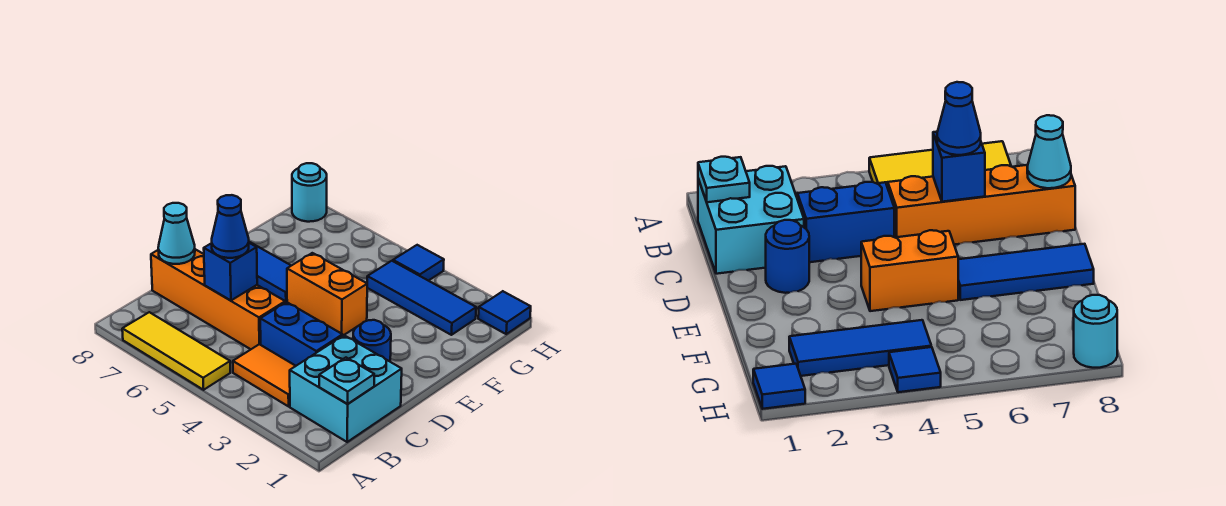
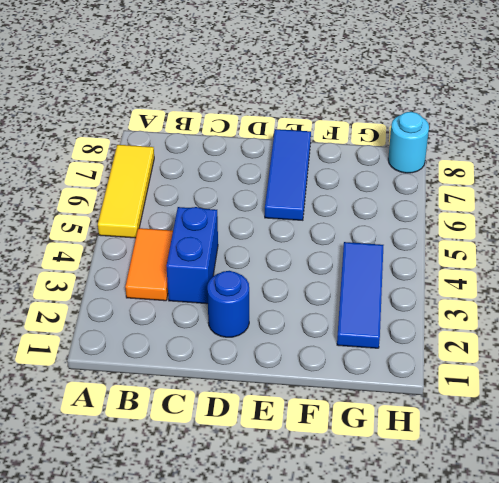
none -> cyan 2x2 brick [290,335,402,442]
none -> orange 1x4 brick [151,249,285,349]
none -> orange 1x2 brick [287,253,367,335]

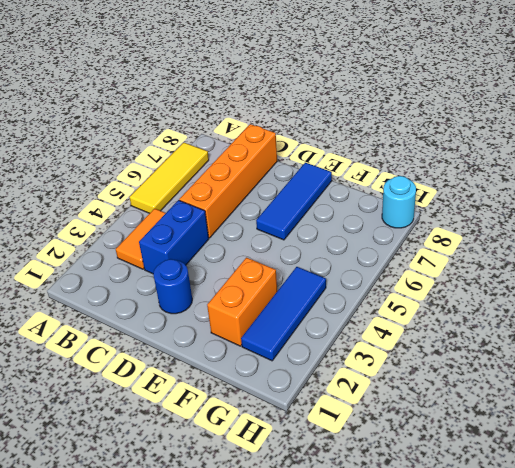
orange 1x2 brick [207,258,277,346] -> orange 1x2 brick moved to [287,253,367,335]
none -> cyan 2x2 brick [290,335,402,442]
none -> blue 1x1 tile [478,291,531,334]
none -> blue 1x1 tile [393,245,444,281]

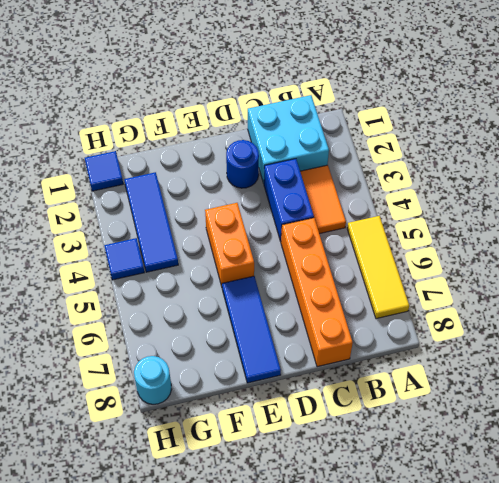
none -> cyan 1x1 plate [319,358,374,404]
none -> blue 1x1 brick [204,243,257,301]
none -> cyan 1x1 cone [158,203,195,264]

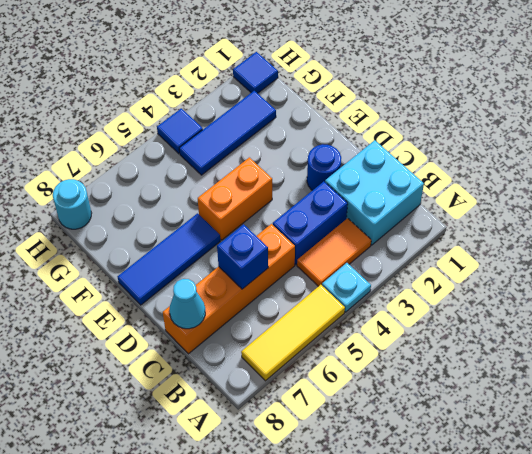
cyan 1x1 plate [322,263,371,312] -> cyan 1x1 plate moved to [319,358,374,404]
none -> blue 1x1 cone [212,195,249,258]

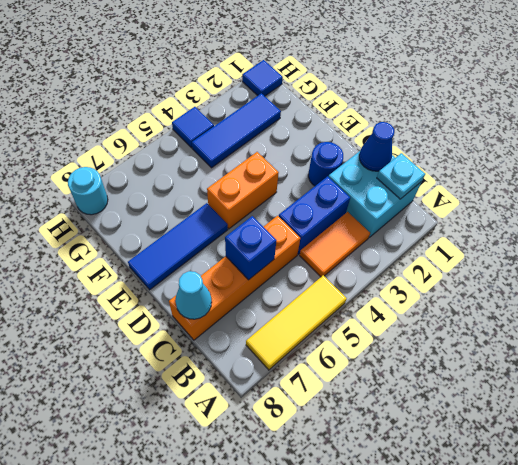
blue 1x1 cone [359,122,394,171] -> blue 1x1 cone moved to [212,195,249,258]

